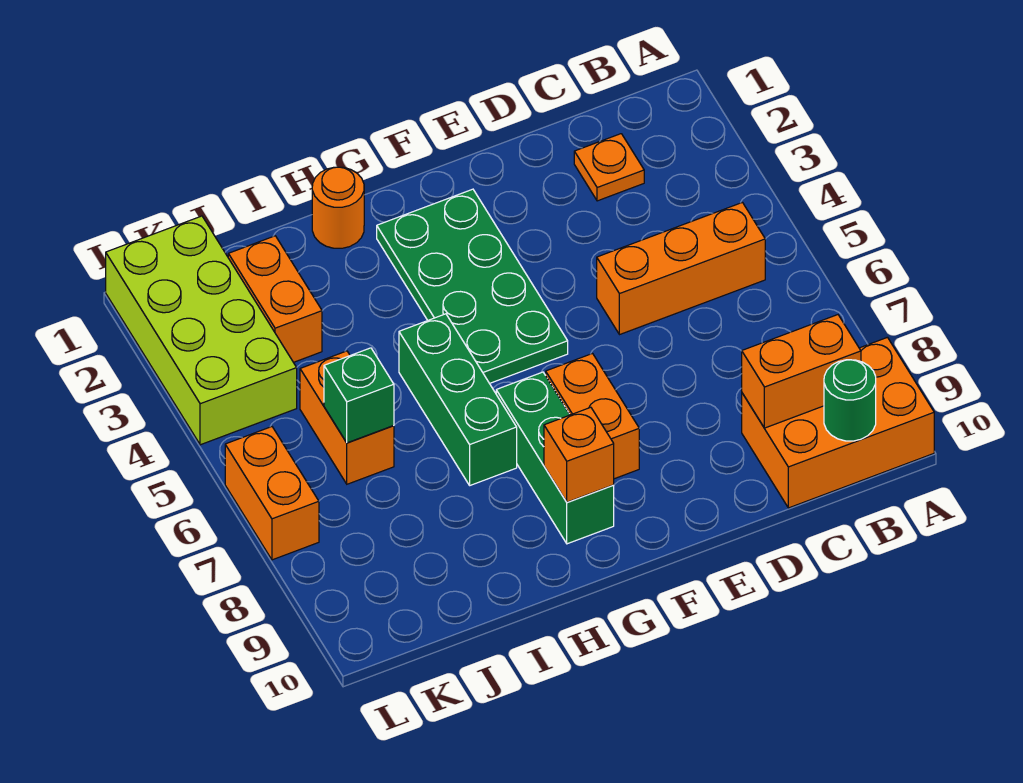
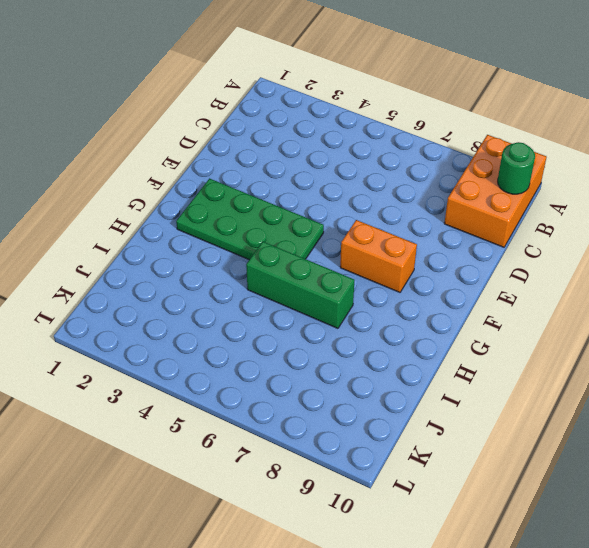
none -> orange 1x3 brick [597,202,765,335]
none -> orange 1x1 plate [574,134,644,201]
none -> green 1x3 brick [496,372,614,544]

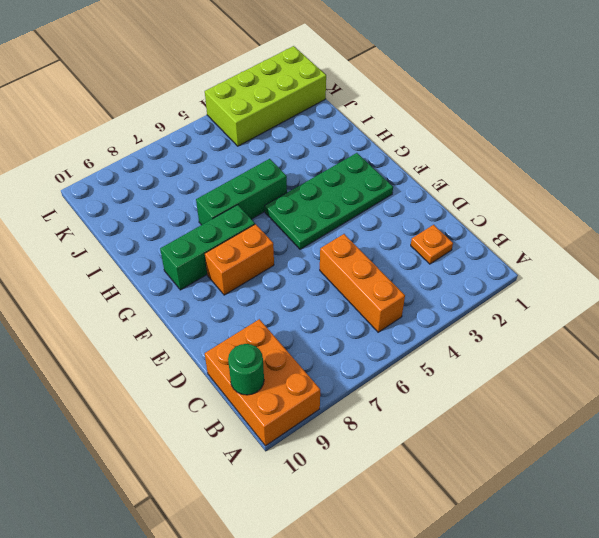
none -> orange 1x1 round brick [312,167,364,248]
none -> orange 1x2 brick [228,236,322,362]
none -> orange 1x2 brick [300,351,394,484]

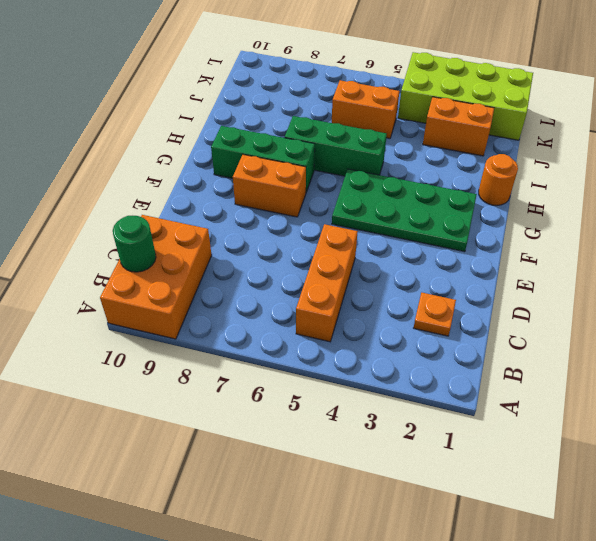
none -> orange 1x2 brick [225,427,319,560]
none -> orange 1x2 brick [742,315,861,428]
none -> orange 1x1 brick [544,407,614,502]

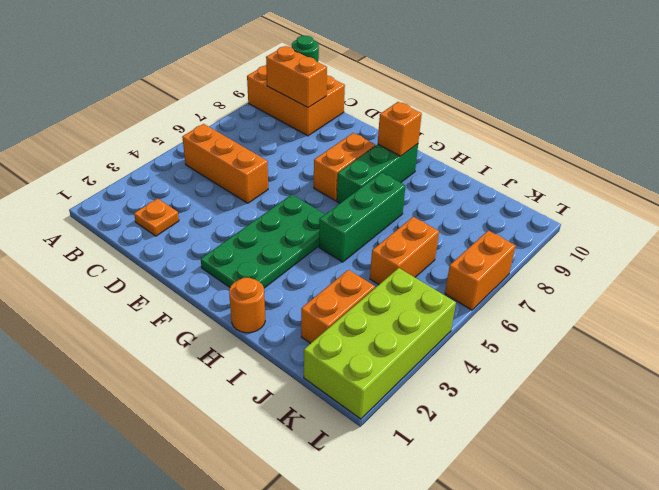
none -> green 1x1 brick [324,348,394,443]

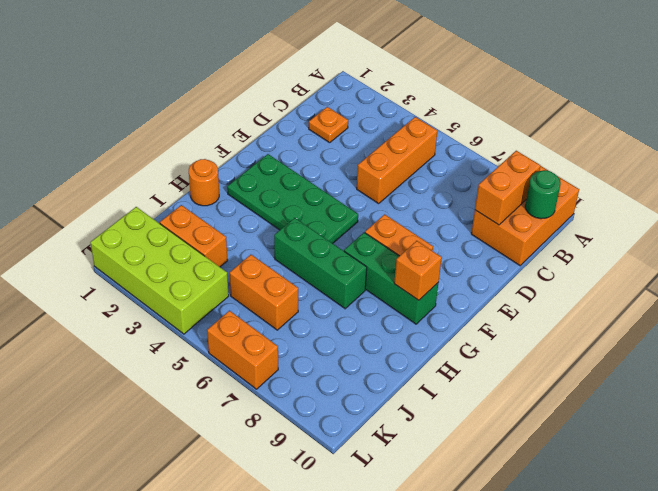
none -> green 1x1 brick [324,348,394,443]

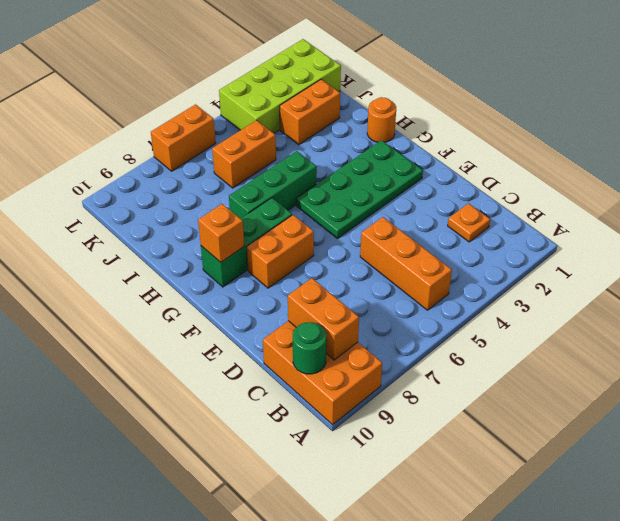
none -> green 1x1 brick [324,348,394,443]

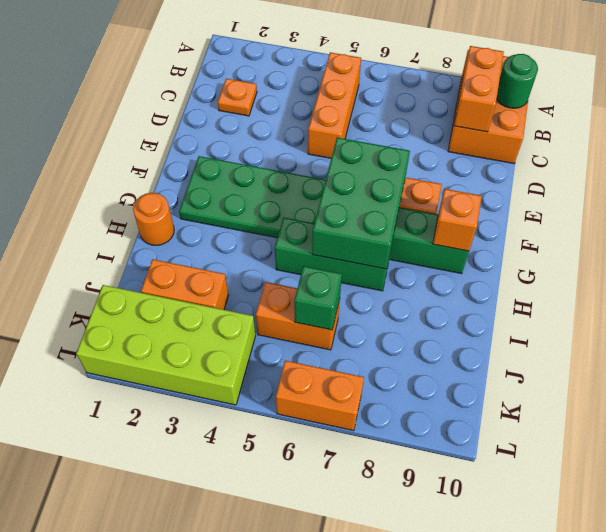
green 2x3 brick [312,138,410,269] -> none

